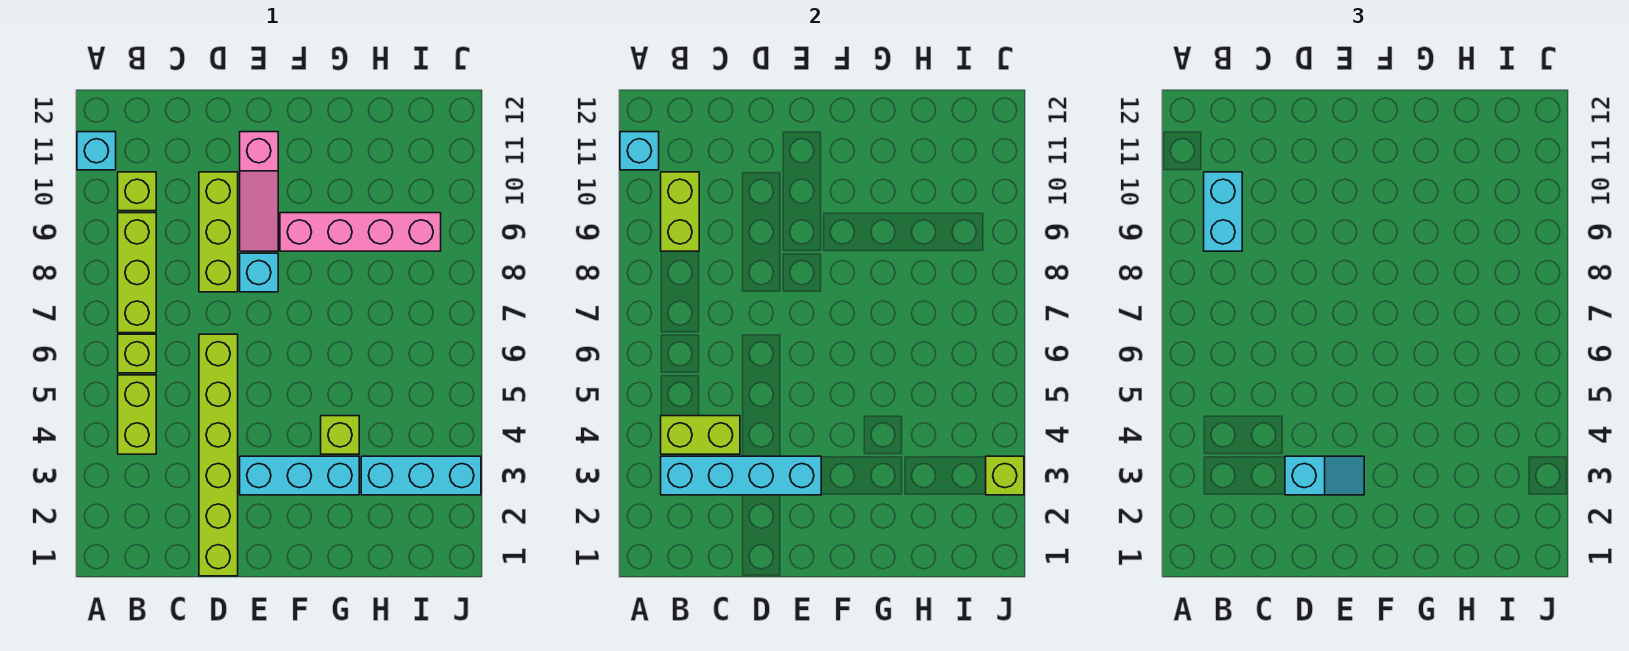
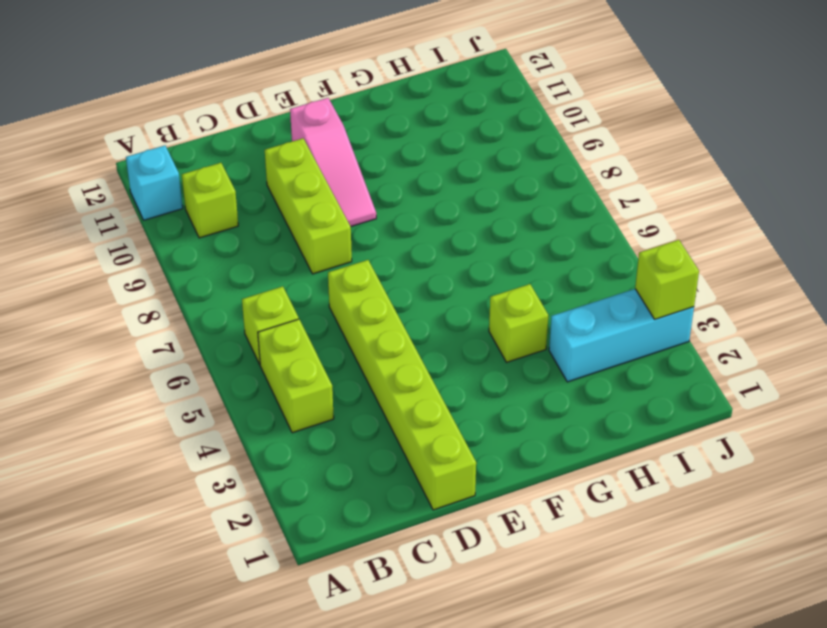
none -> lime 1x3 brick [118,213,156,333]
none -> cyan 1x3 brick [240,456,359,495]
none -> cyan 1x1 brick [240,253,278,292]

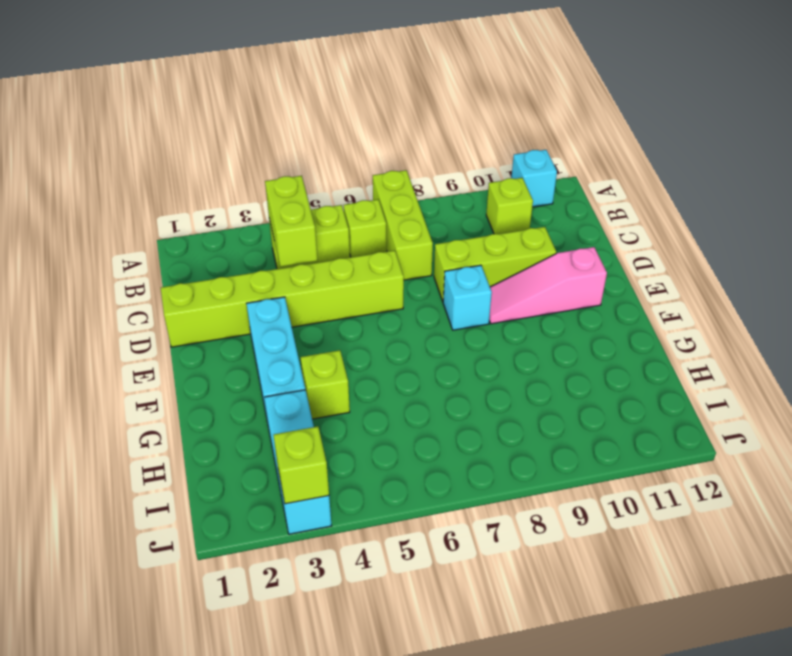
lime 1x3 brick [373,170,433,280] -> lime 1x3 brick turned to [118,213,156,333]
none -> pink 1x4 brick [280,213,441,251]
none -> cyan 1x1 brick [620,132,659,170]
none -> cyan 1x4 brick [661,456,821,495]

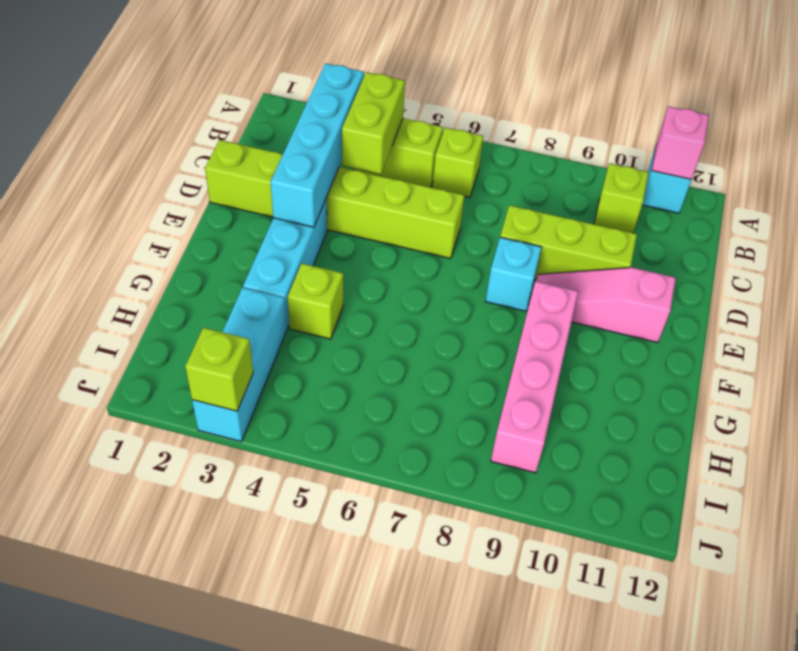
pink 1x1 brick [651,106,709,179] -> cyan 1x1 brick [620,132,659,170]
none -> lime 1x3 brick [118,213,156,333]
none -> lime 1x2 brick [661,172,699,251]
none -> cyan 1x2 brick [1204,172,1242,251]

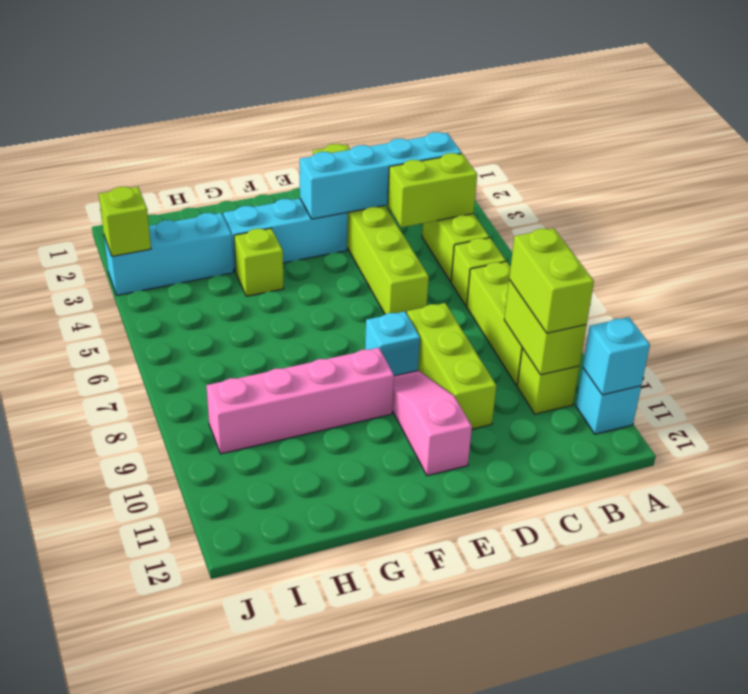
lime 1x2 brick [509,228,594,333] -> cyan 1x2 brick [1204,172,1242,251]
none -> cyan 1x2 slope [1285,456,1364,495]

